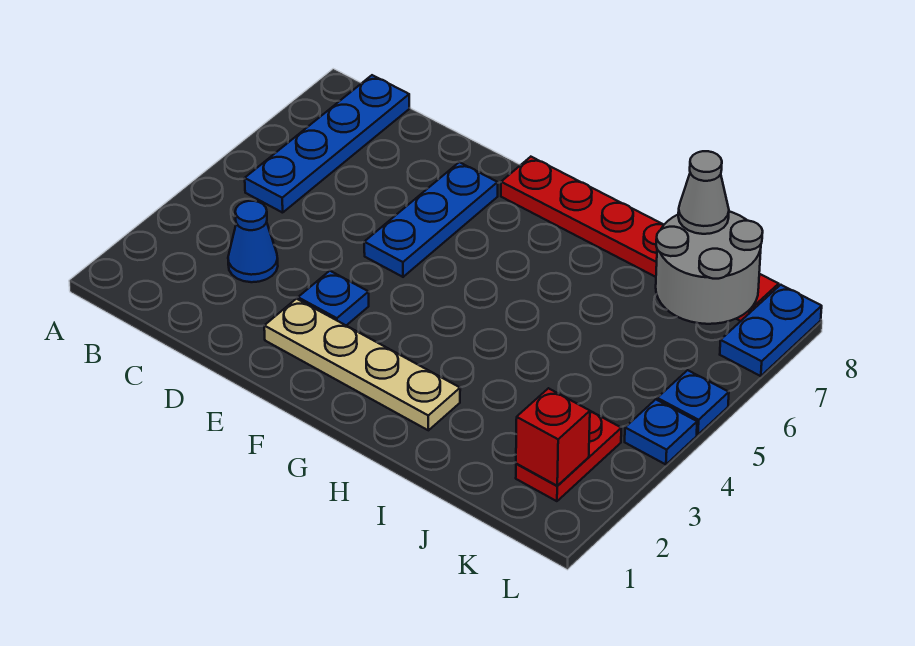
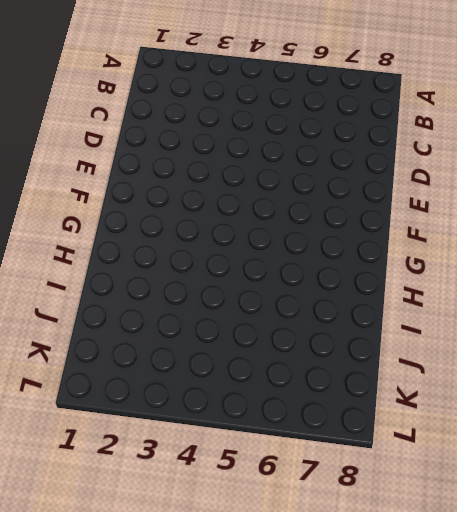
none -> blue 1x4 plate [245,75,409,213]
none -> blue 1x1 cone [228,201,278,282]
none -> tan 1x4 plate [264,299,460,430]

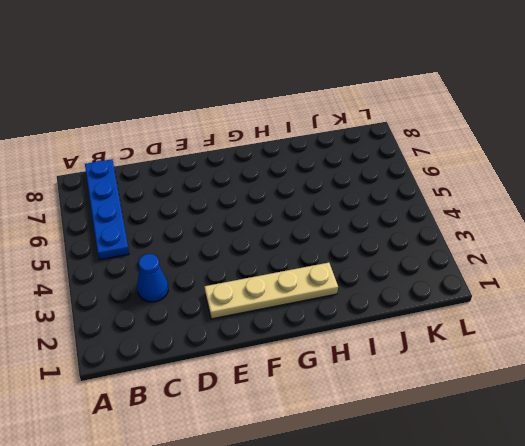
none -> blue 1x1 plate [298,271,369,325]
none -> blue 1x3 plate [364,162,498,277]
none -> red 1x6 plate [501,157,779,321]

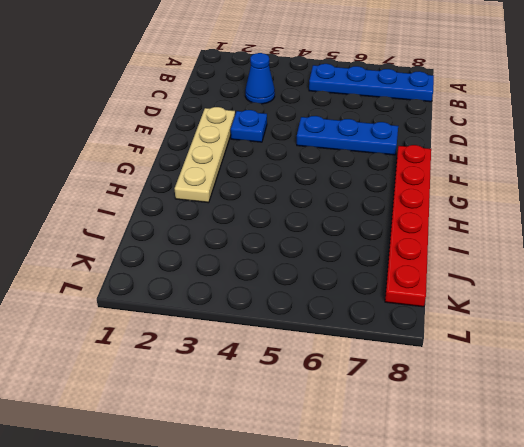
none -> red 1x2 plate [516,411,621,501]
none -> blue 1x1 plate [625,399,697,465]
none -> blue 1x1 plate [657,370,729,435]

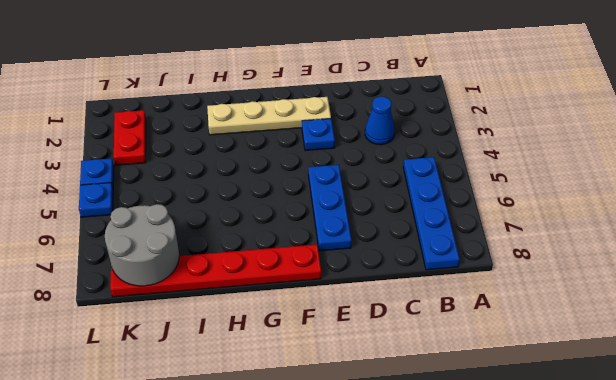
none -> blue 1x2 plate [720,285,822,376]
none -> red 1x1 brick [516,388,590,486]
none -> grey 1x1 cone [678,151,729,234]

